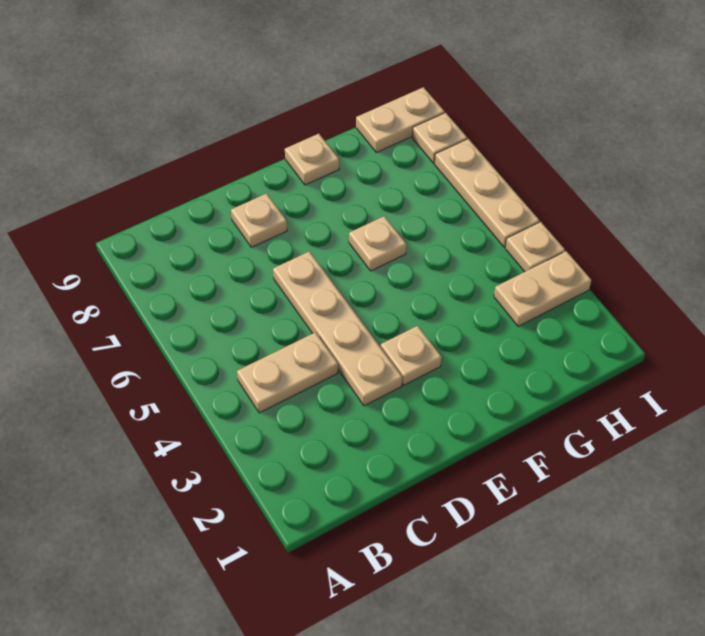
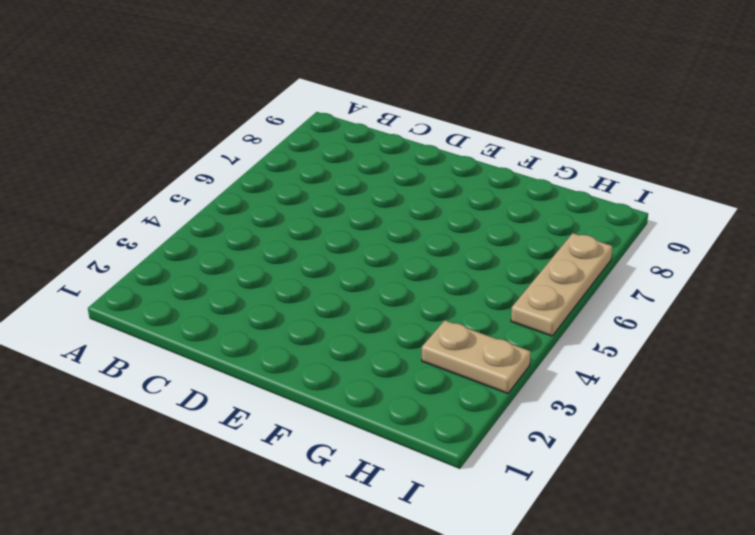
none -> tan 1x2 plate [237,332,338,413]
none -> tan 1x4 plate [273,251,402,406]

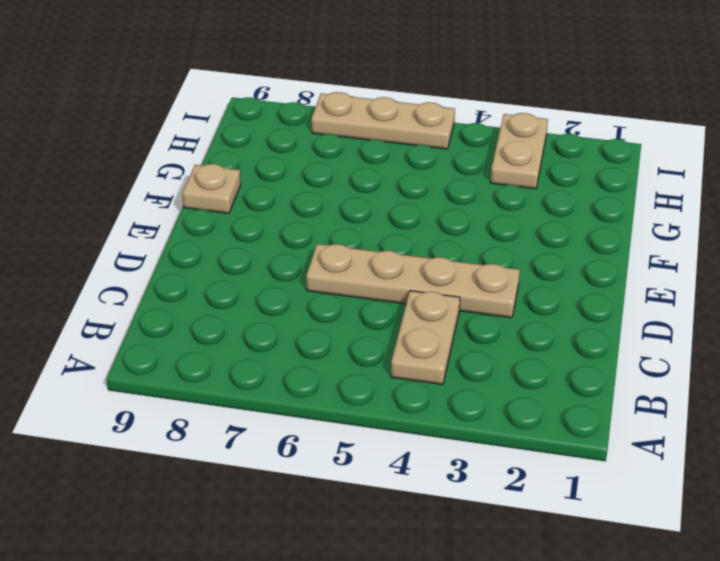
none -> tan 1x1 plate [231,194,287,247]
none -> tan 1x1 plate [381,326,442,385]

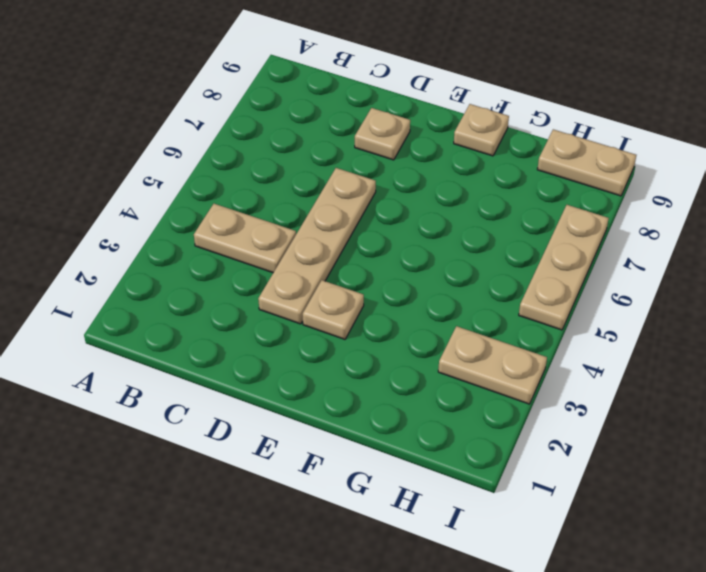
none -> tan 1x1 plate [349,216,406,271]
none -> tan 1x1 plate [505,222,565,272]

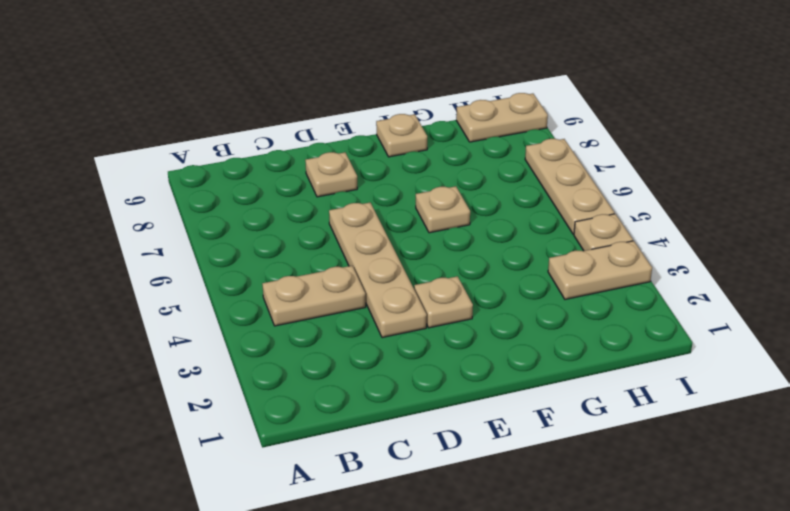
none -> tan 1x1 plate [412,113,467,163]

